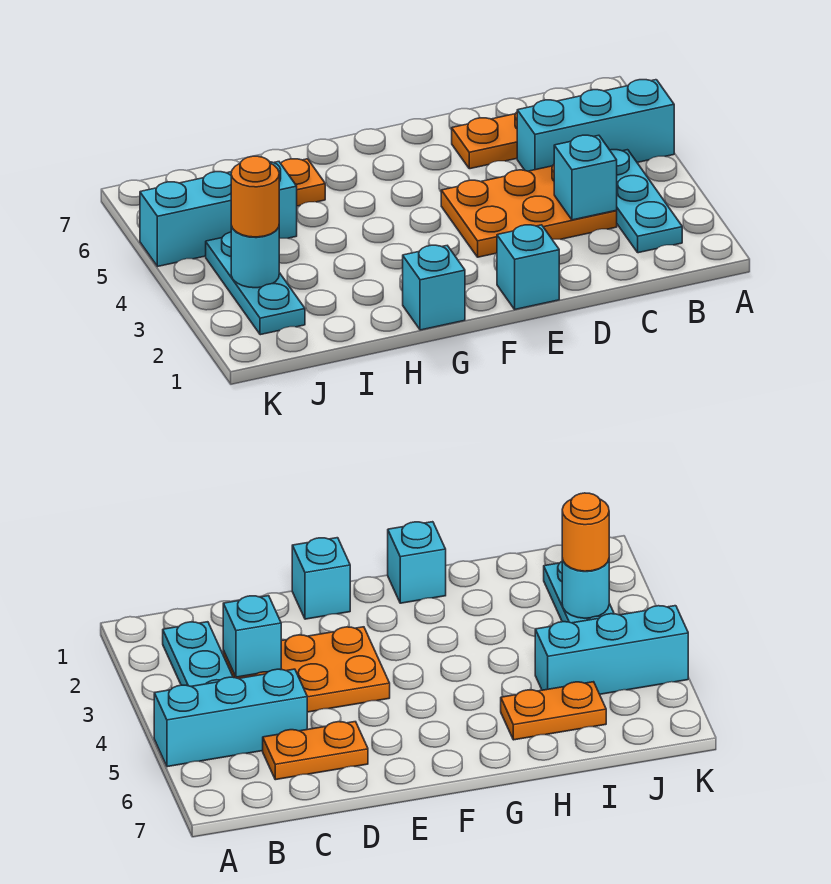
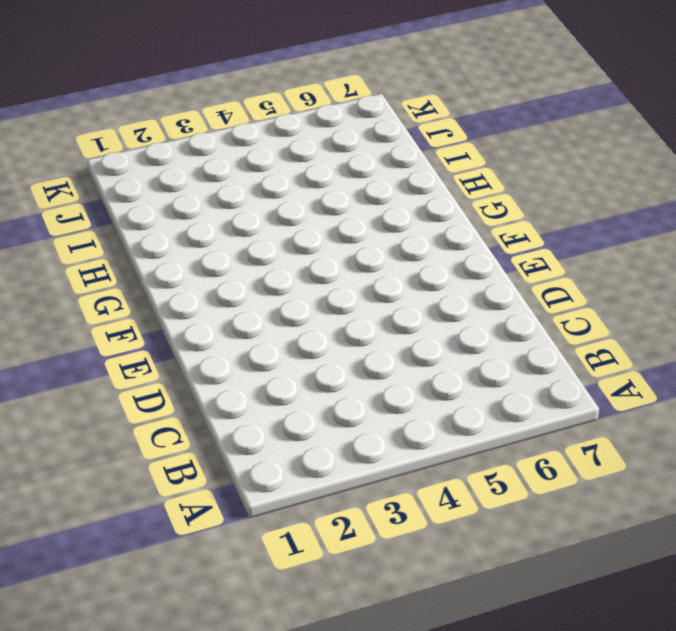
none -> cyan 1x3 brick [517,80,674,171]
none -> cyan 1x3 plate [610,150,682,253]
none -> orange 2x3 plate [441,165,617,257]

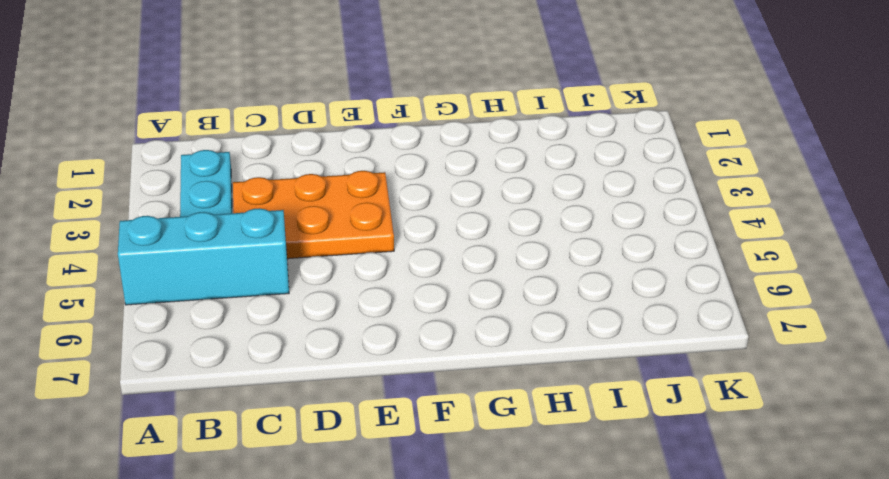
none -> orange 1x2 plate [452,112,517,169]
none -> cyan 1x1 brick [497,225,559,309]
none -> cyan 1x1 brick [403,245,465,330]

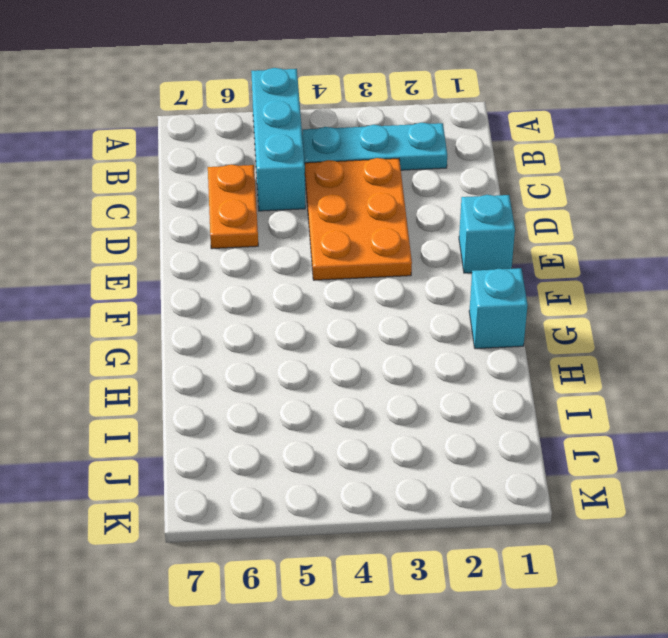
none -> orange 1x2 plate [281,159,325,206]
none -> cyan 1x3 brick [140,162,297,267]
none -> cyan 1x3 plate [206,232,305,335]

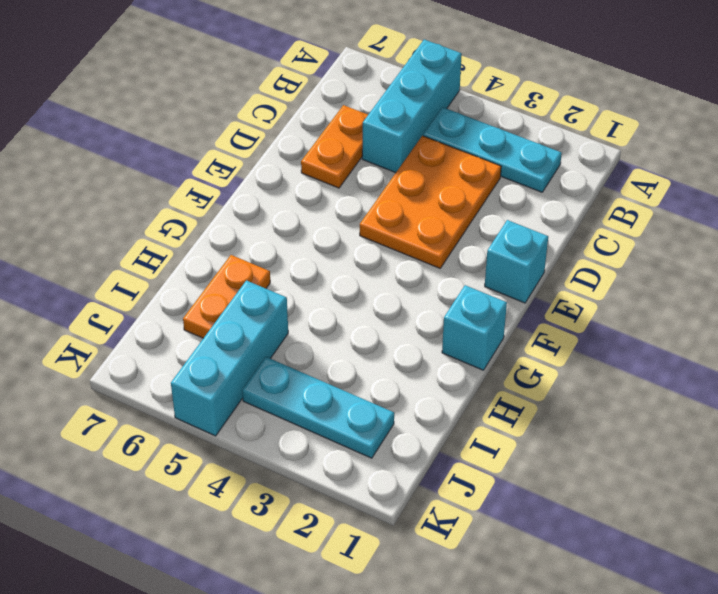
none -> cyan 1x1 brick [554,135,617,220]
none -> cyan 1x1 round brick [231,226,279,288]
none -> orange 1x1 round brick [231,156,279,237]

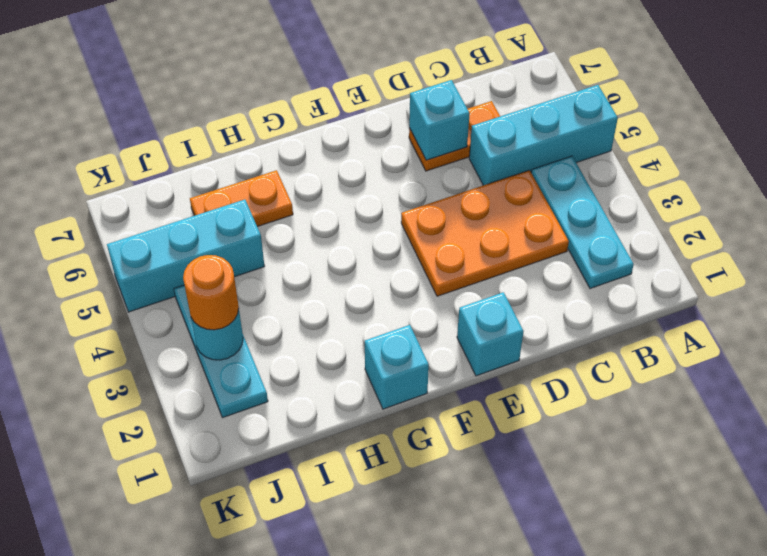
cyan 1x1 brick [409,80,470,160] -> cyan 1x1 brick moved to [554,135,617,220]

